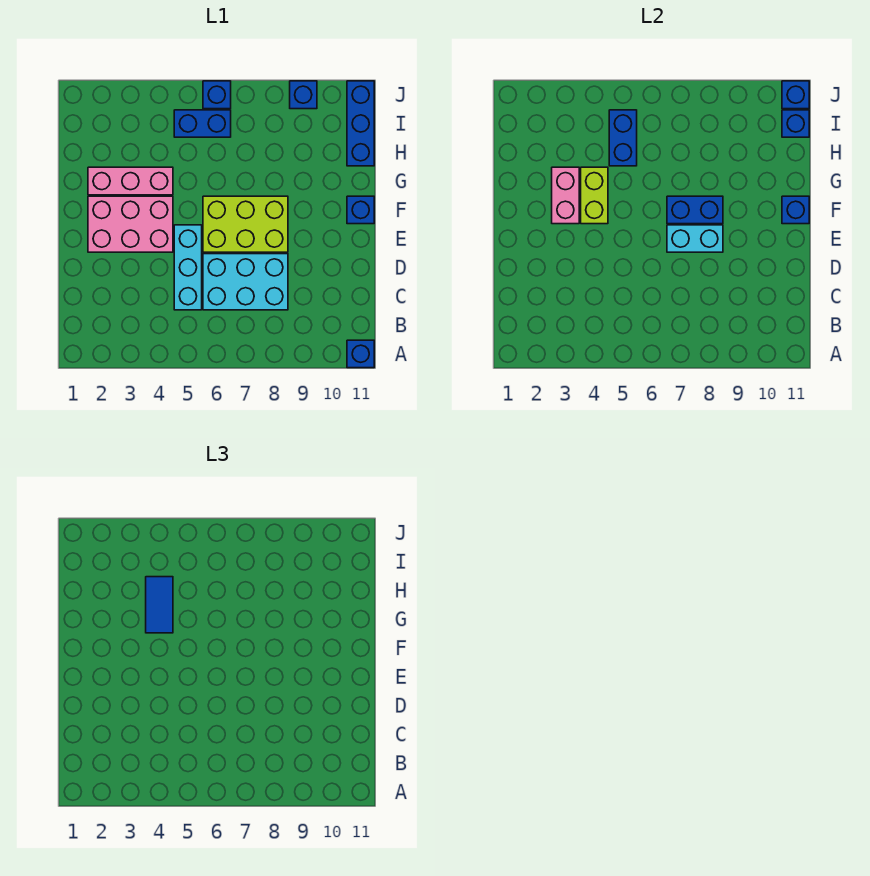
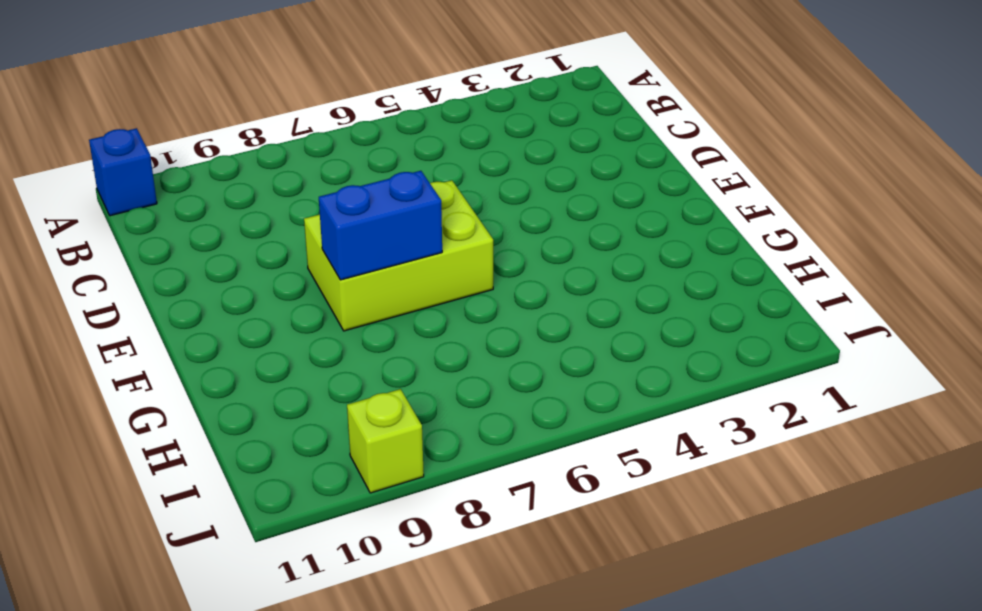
lime 1x1 brick [347,389,424,493] -> blue 1x1 brick [290,81,317,109]
none -> cyan 1x3 brick [174,225,202,310]
none -> cyan 2x3 brick [203,254,288,310]
none -> pink 2x3 brick [88,196,173,252]

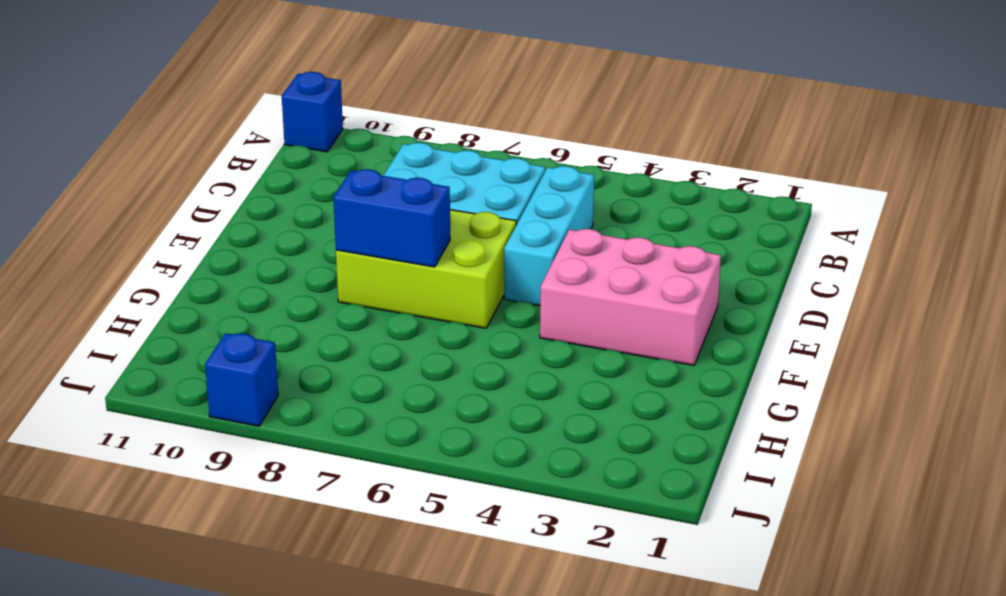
none -> blue 1x1 brick [347,196,374,224]
none -> pink 1x3 brick [88,167,173,195]
none -> blue 1x3 brick [347,81,374,166]

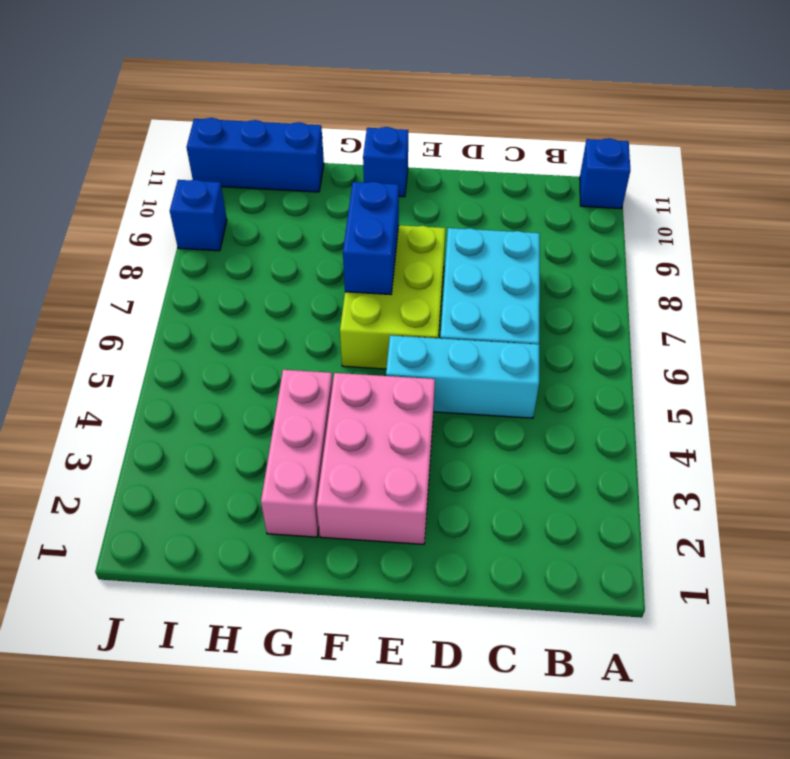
none -> blue 1x2 brick [174,110,231,137]
none -> blue 1x1 brick [203,81,231,109]
none -> cyan 1x2 brick [667,225,723,252]

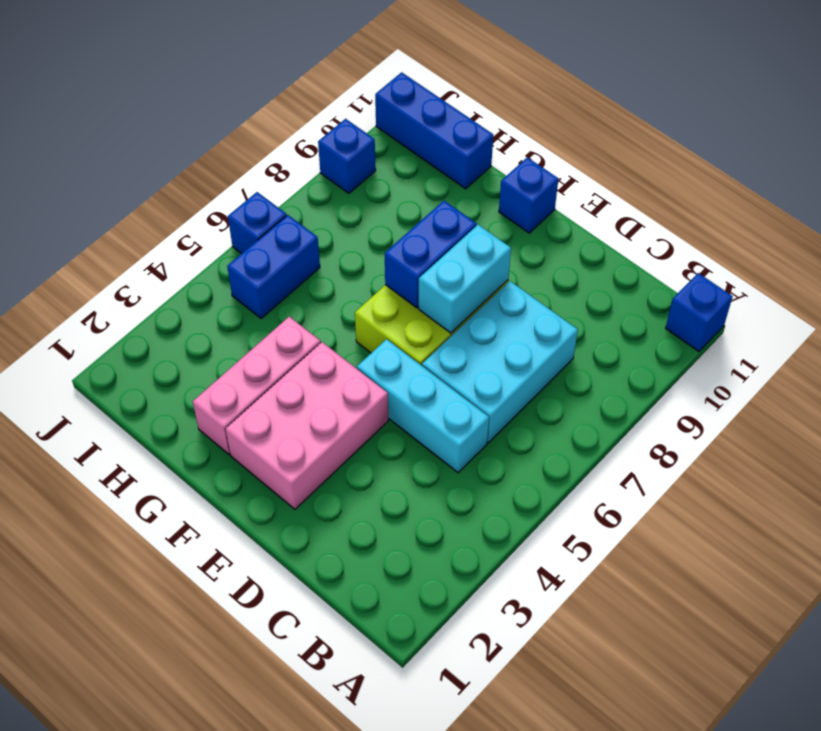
none -> pink 1x2 brick [552,167,579,224]
none -> lime 1x2 brick [581,167,608,224]
none -> blue 1x1 brick [782,196,809,224]

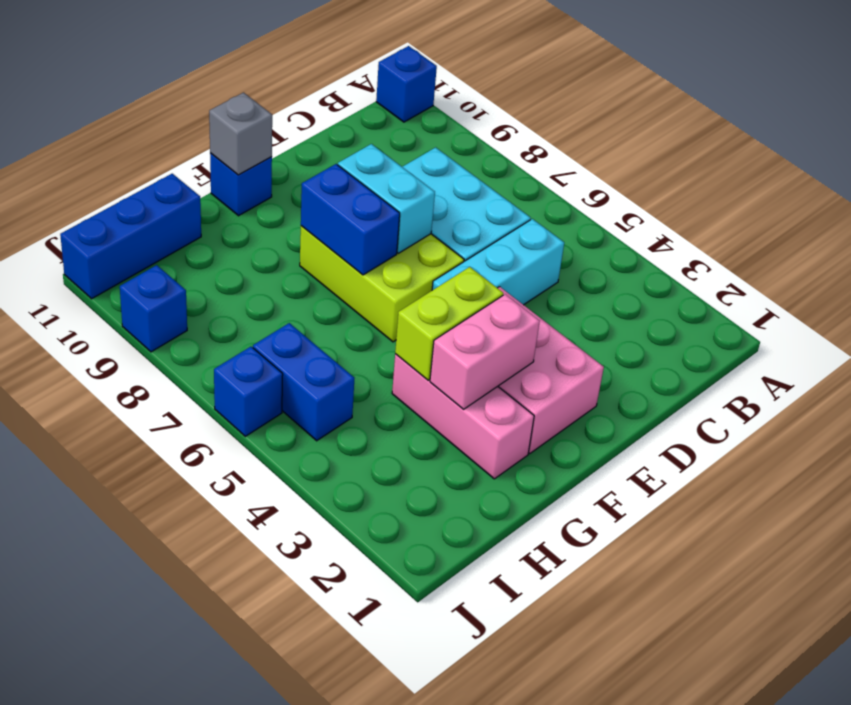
grey 1x1 brick [209,93,272,175] -> blue 1x1 brick [782,196,809,224]
none -> blue 1x2 brick [609,110,637,166]
none -> blue 1x1 brick [782,110,809,137]
none -> blue 1x1 brick [782,81,809,109]

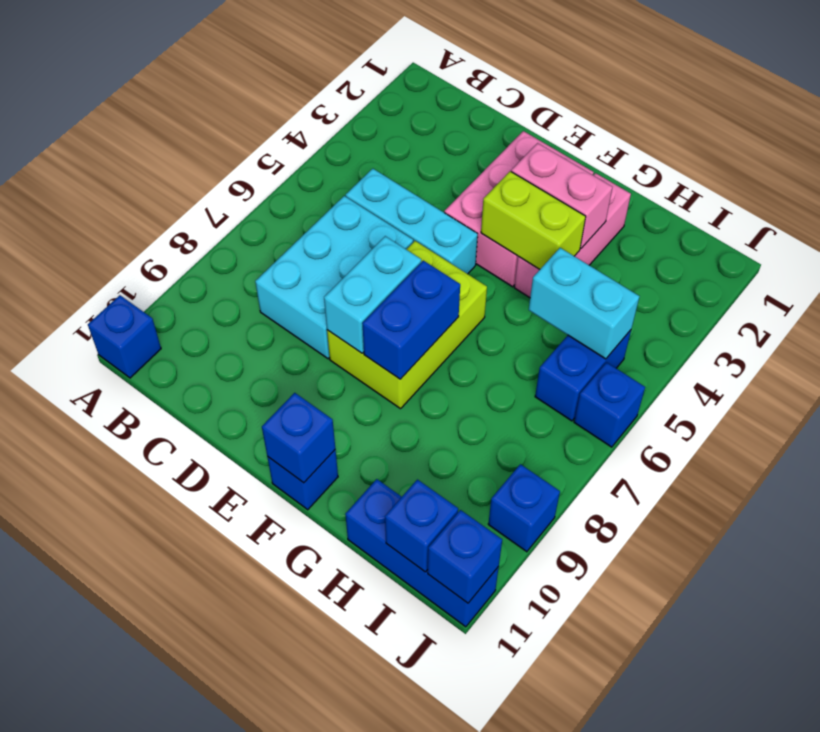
cyan 1x2 brick [529,248,640,359] -> blue 1x2 brick [609,110,637,166]
none -> blue 1x2 tile [146,577,173,633]

